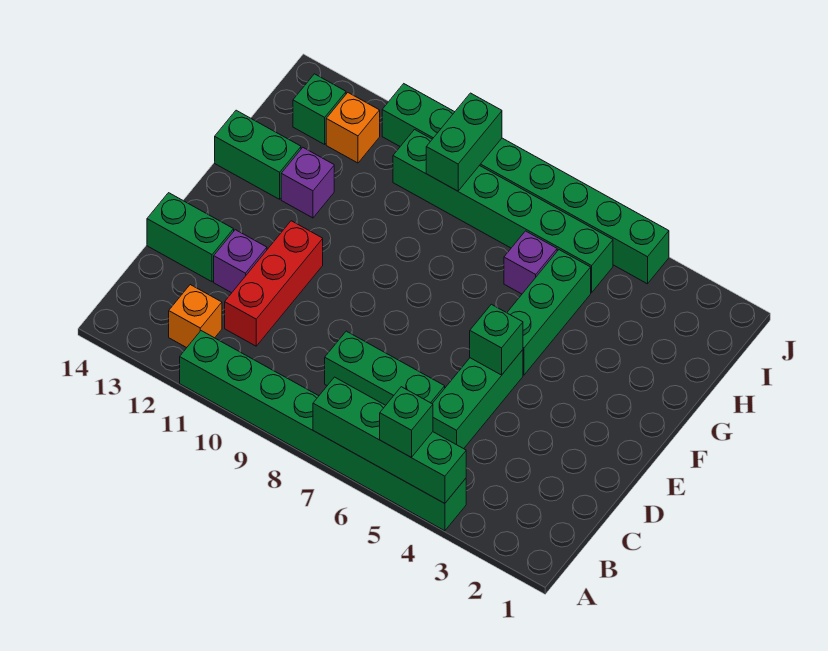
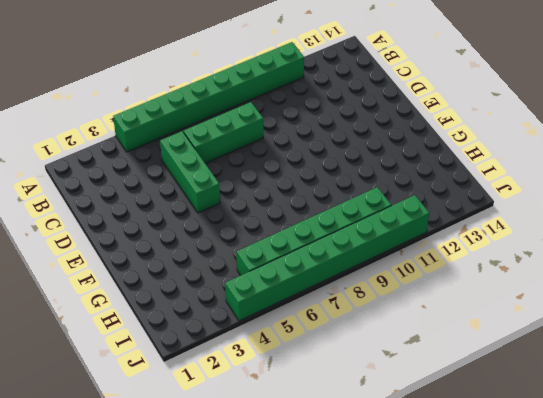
none -> orange 1x1 brick [169,285,222,348]
none -> red 1x3 brick [225,221,323,346]
none -> purple 1x1 brick [214,230,267,293]

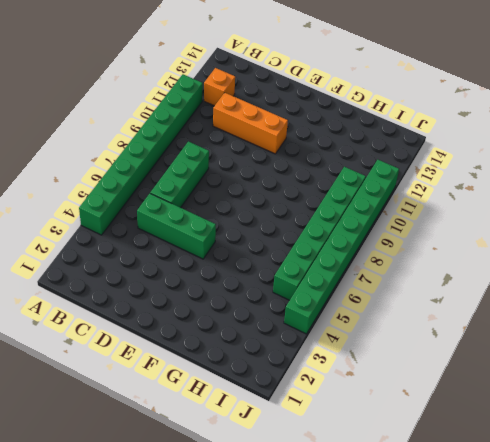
orange 1x3 brick [213,93,288,154] -> red 1x3 brick [225,221,323,346]
none -> purple 1x1 brick [214,230,267,293]
none -> green 1x2 brick [147,193,234,282]
none -> green 1x3 brick [507,250,591,375]

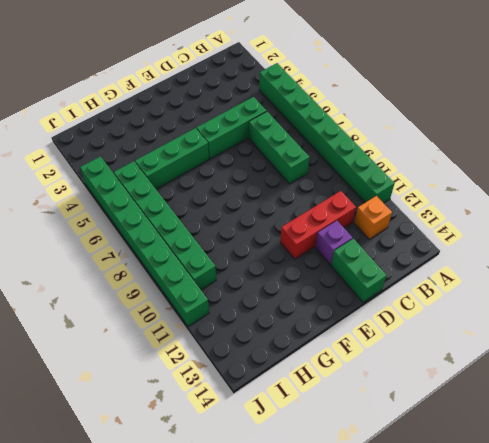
none -> purple 1x1 brick [281,148,334,218]
none -> green 1x2 brick [215,110,301,199]
none -> purple 1x1 brick [504,231,557,294]

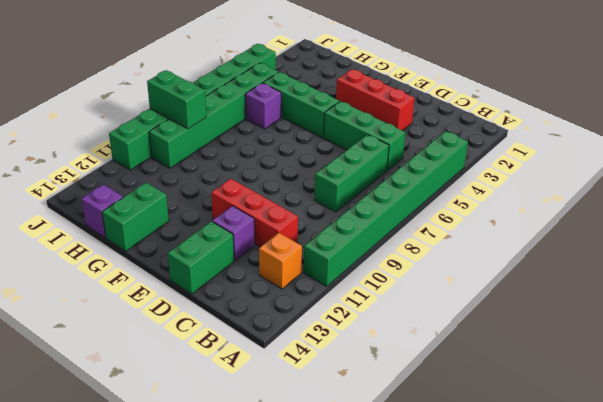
red 1x3 brick [336,69,414,131] -> none
purple 1x1 brick [82,185,123,238] -> purple 1x1 brick moved to [281,148,334,218]
none -> orange 1x1 brick [326,93,380,163]
none -> green 1x1 brick [293,74,346,144]
none -> green 1x4 brick [313,377,466,503]

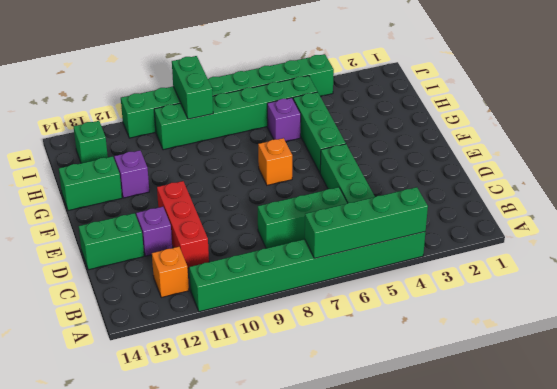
orange 1x1 brick [258,138,292,185] -> orange 1x1 brick moved to [326,93,380,163]
none -> green 1x1 brick [470,304,523,375]
none -> green 1x1 brick [380,387,433,458]

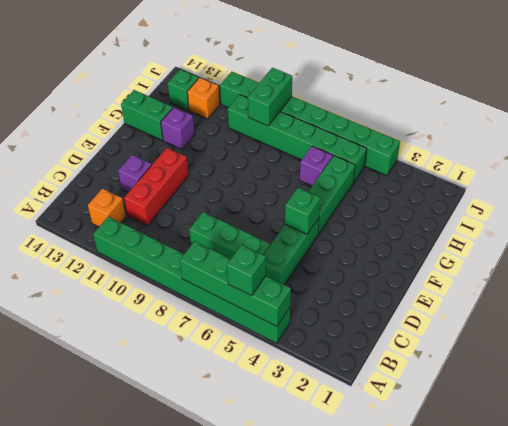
none -> green 1x2 brick [147,193,234,282]

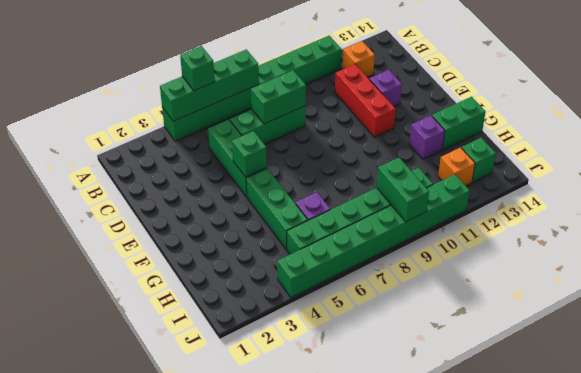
green 1x2 brick [251,70,306,124] -> green 1x2 brick moved to [147,193,234,282]

